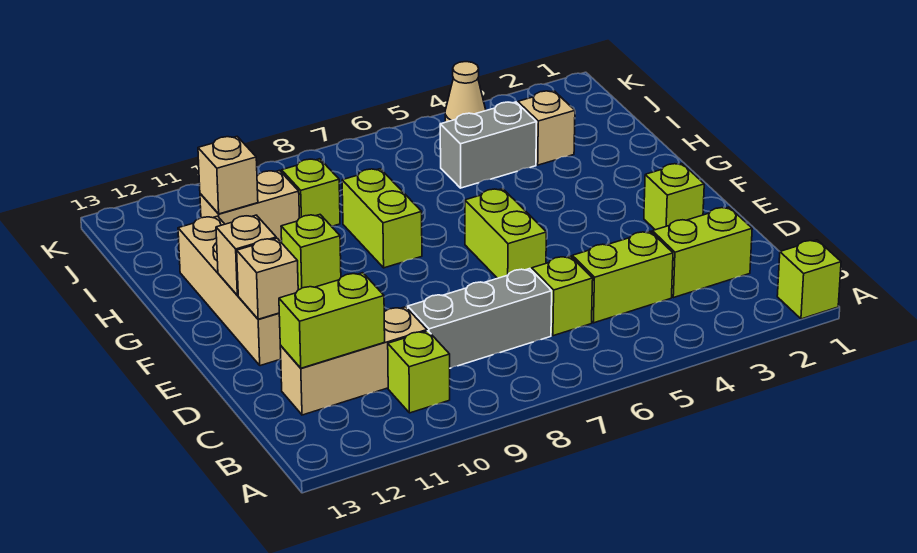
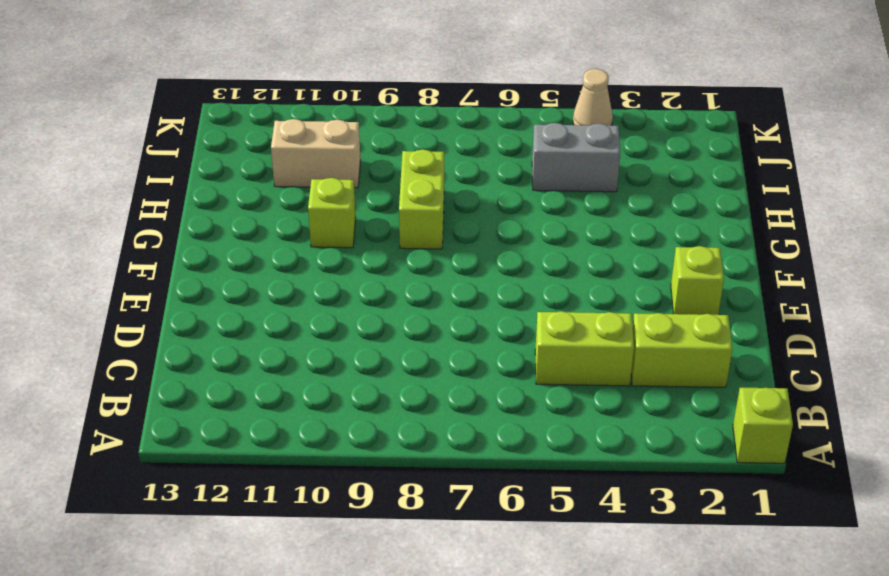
none -> lime 1x1 brick [388,331,450,413]
none -> lime 1x1 brick [532,256,593,336]
none -> grey 1x3 brick [408,269,552,368]

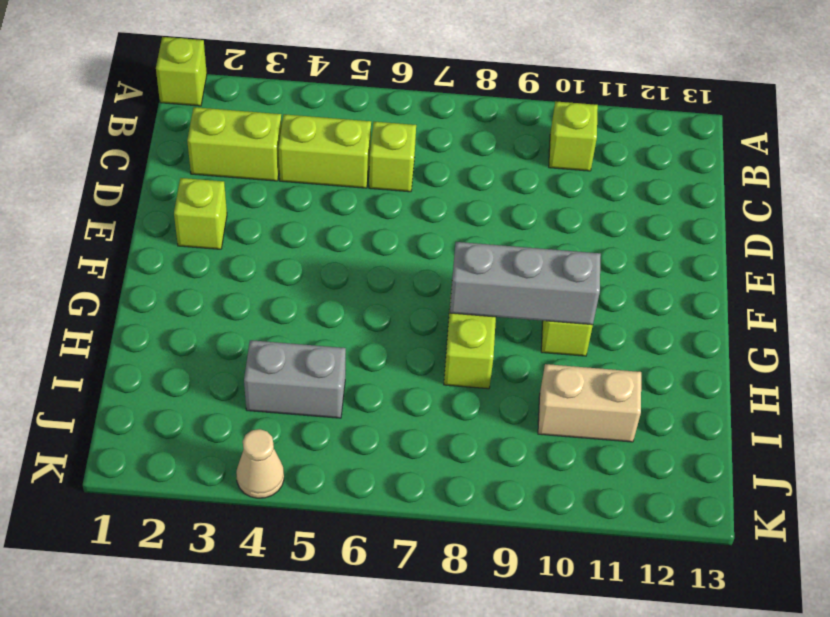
grey 1x3 brick [450,242,601,325] -> grey 1x3 brick moved to [408,269,552,368]
none -> tan 1x3 brick [280,307,427,415]
none -> lime 1x2 brick [465,189,546,278]
none -> tan 1x4 brick [178,216,281,366]

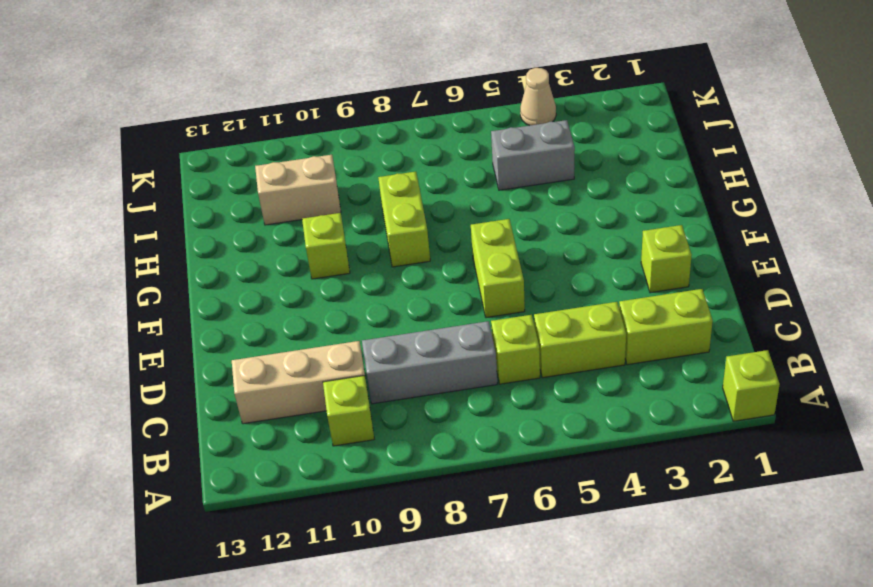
none -> tan 1x4 brick [178,216,281,366]
none -> tan 1x1 brick [518,91,575,165]
none -> lime 1x1 brick [282,159,340,226]

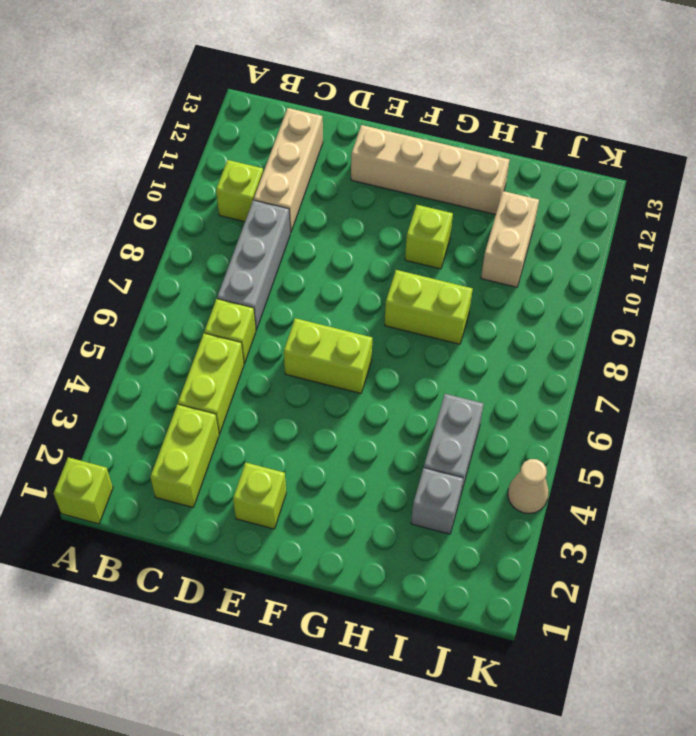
grey 1x1 brick [411,468,463,534] -> tan 1x1 brick [518,91,575,165]
none -> lime 1x1 brick [282,159,340,226]
none -> lime 1x2 brick [279,273,385,368]
none -> tan 1x1 brick [237,238,298,319]

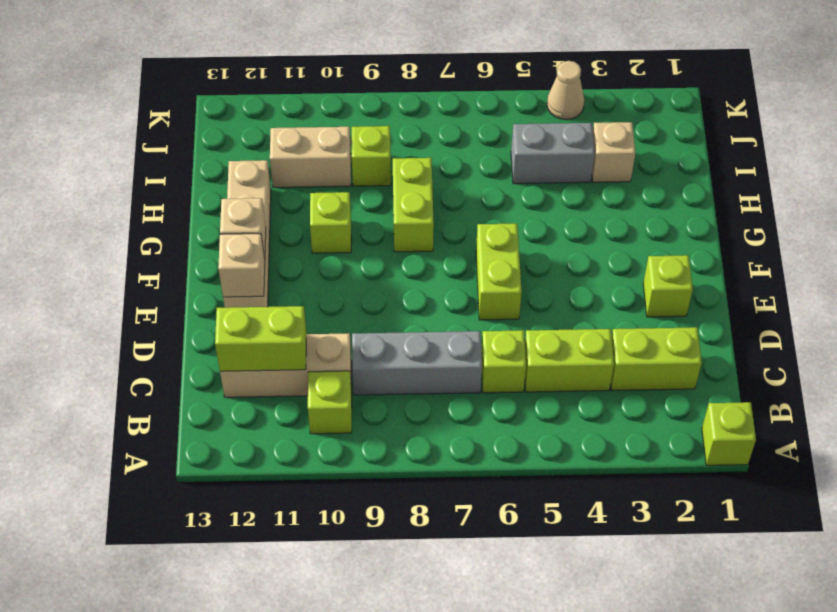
none -> tan 1x1 brick [198,137,258,214]

